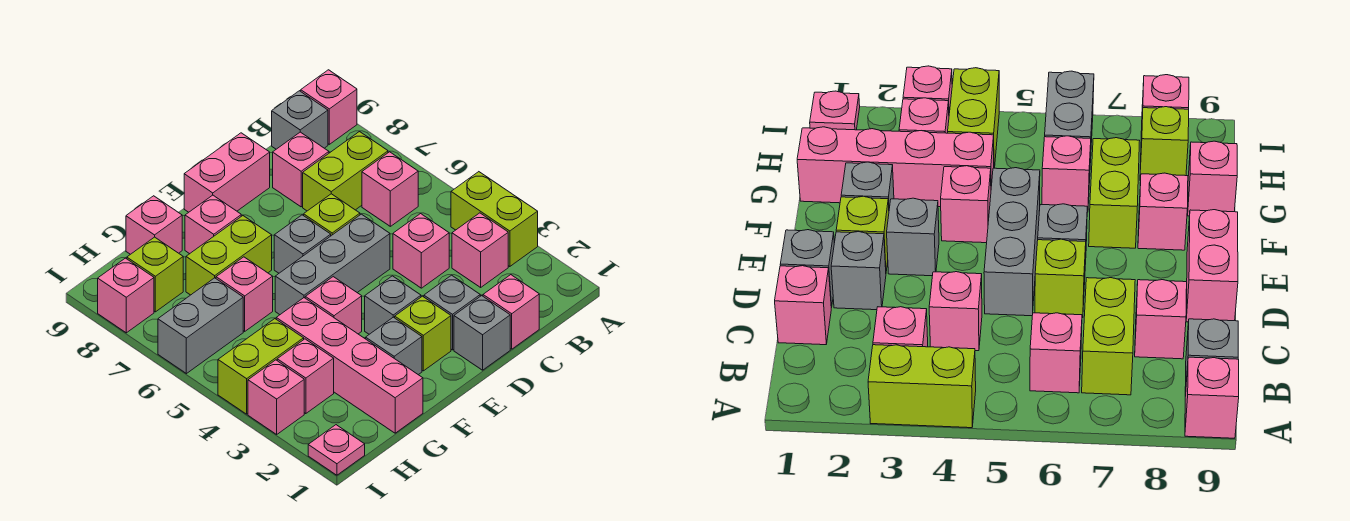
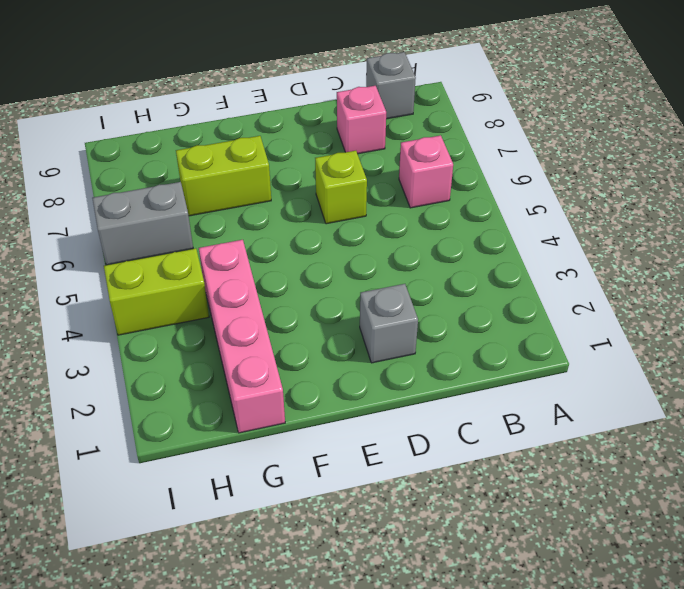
none -> lime 1x2 brick [451,172,538,267]
none -> pink 1x1 brick [301,70,357,144]
none -> pink 1x1 brick [452,213,508,287]
none -> lime 1x2 brick [303,132,388,211]

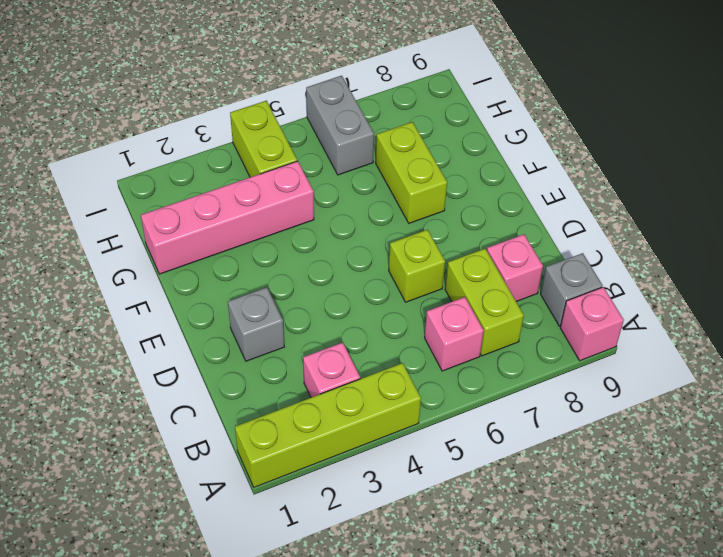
lime 1x4 brick [235,363,421,487] -> lime 1x2 brick [451,172,538,267]
none -> pink 1x1 brick [483,275,539,349]
none -> pink 1x1 brick [393,214,449,288]
none -> grey 1x1 brick [454,296,510,370]
none -> grey 1x3 brick [275,214,390,315]

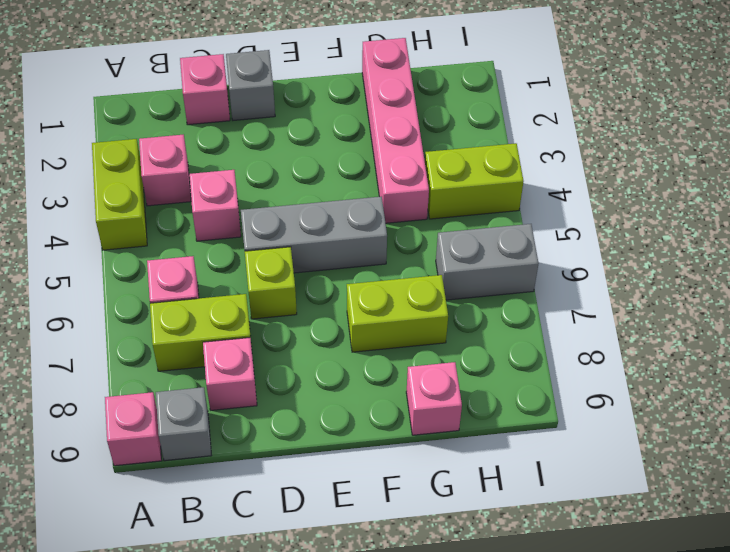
none -> grey 1x1 brick [424,275,480,350]
none -> pink 1x2 brick [184,133,270,212]
none -> lime 1x1 brick [395,296,451,371]
none -> grey 1x1 brick [365,276,421,334]

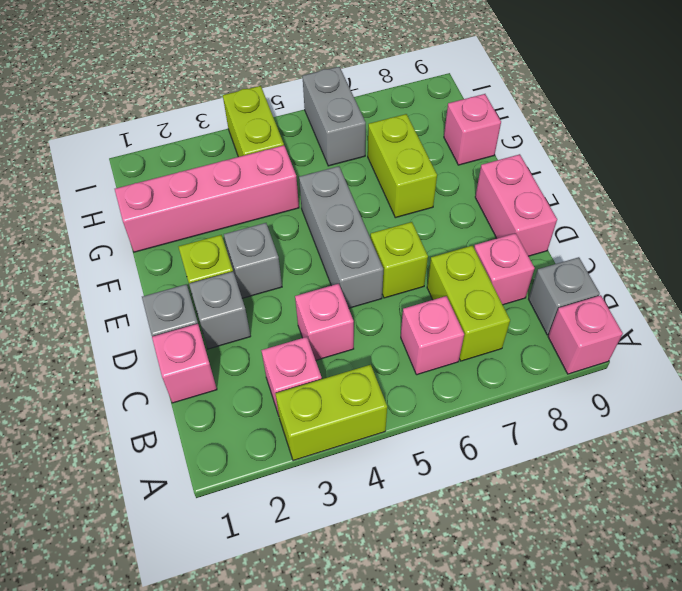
none -> grey 1x1 brick [274,215,331,273]
none -> grey 1x1 brick [366,317,422,375]
none -> pink 1x1 brick [305,277,362,334]
none -> pink 1x1 brick [185,195,241,254]

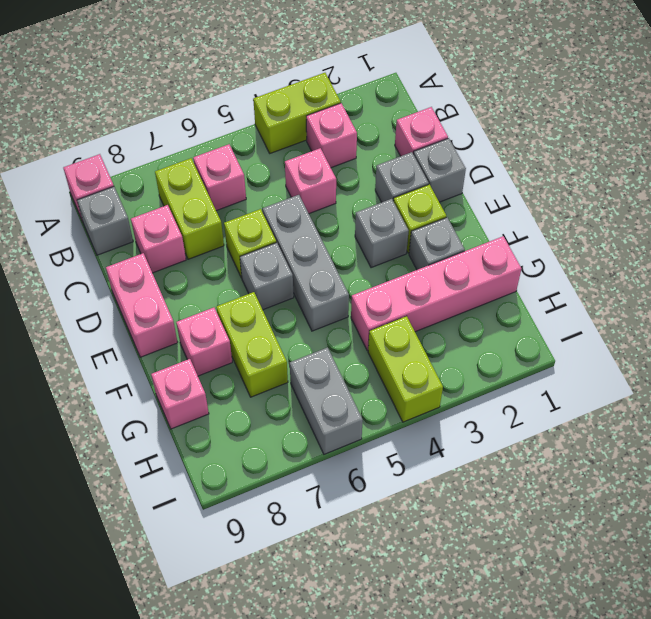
none -> pink 1x1 brick [305,277,362,334]
none -> pink 1x1 brick [216,257,273,331]
none -> pink 1x1 brick [277,339,334,414]
none -> lime 1x1 brick [127,237,183,312]

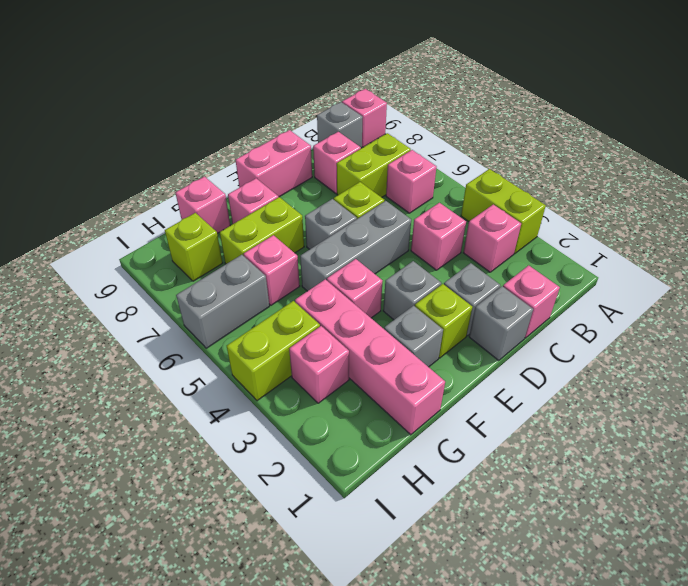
none -> pink 1x1 plate [308,425,365,475]
none -> pink 1x1 brick [248,360,304,434]
none -> pink 1x1 brick [98,258,154,333]

